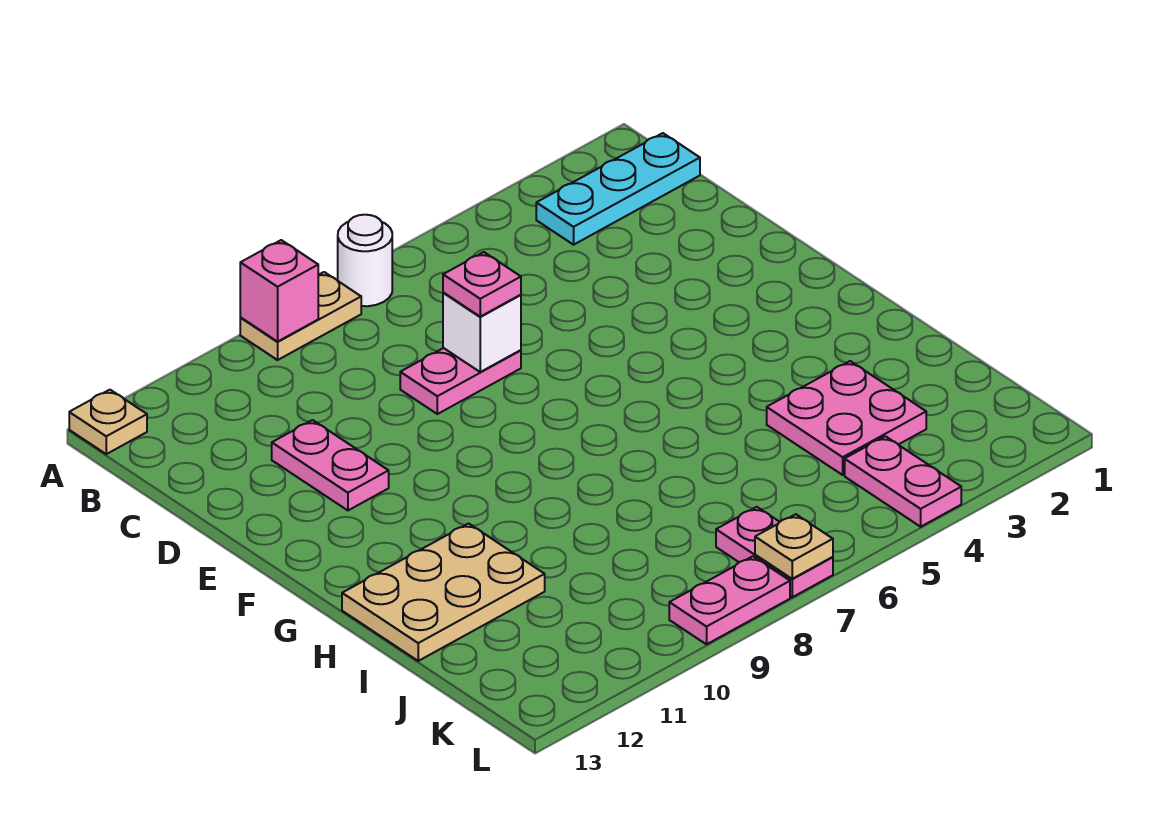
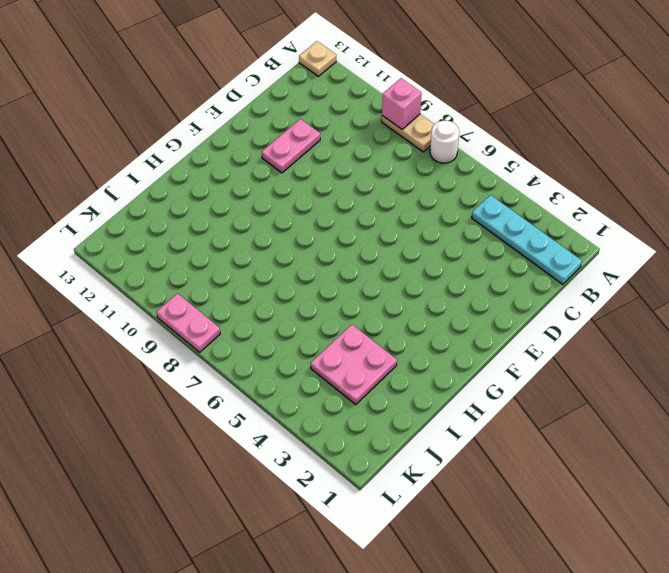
cyan 1x4 plate [472,195,582,284] -> cyan 1x3 plate [536,133,700,245]
none -> pink 1x2 plate [400,348,521,414]
none -> tan 2x3 plate [342,524,545,661]
none -> pink 1x2 plate [845,436,961,527]

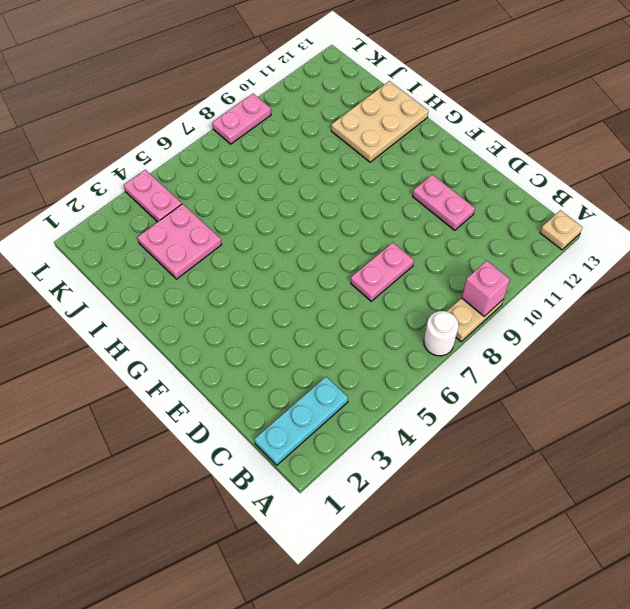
none -> pink 1x2 plate [716,507,833,597]
none -> white 1x1 brick [443,293,521,372]
none -> tan 1x1 plate [755,514,833,579]

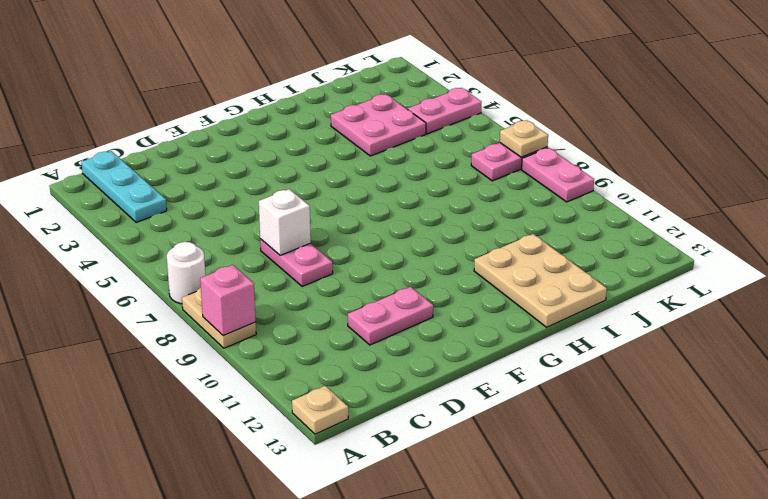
none -> pink 1x1 plate [443,252,521,317]

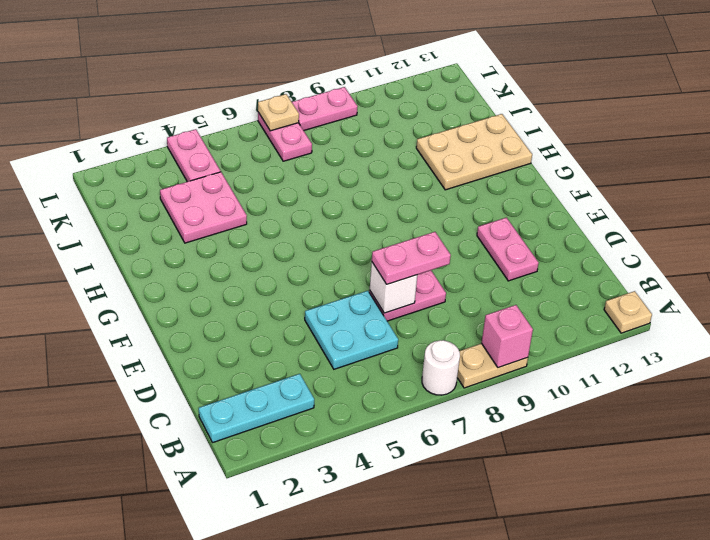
cyan 2x2 plate [305,291,398,369] -> none
pink 1x2 plate [372,232,451,284] -> pink 1x1 plate [443,252,521,317]

